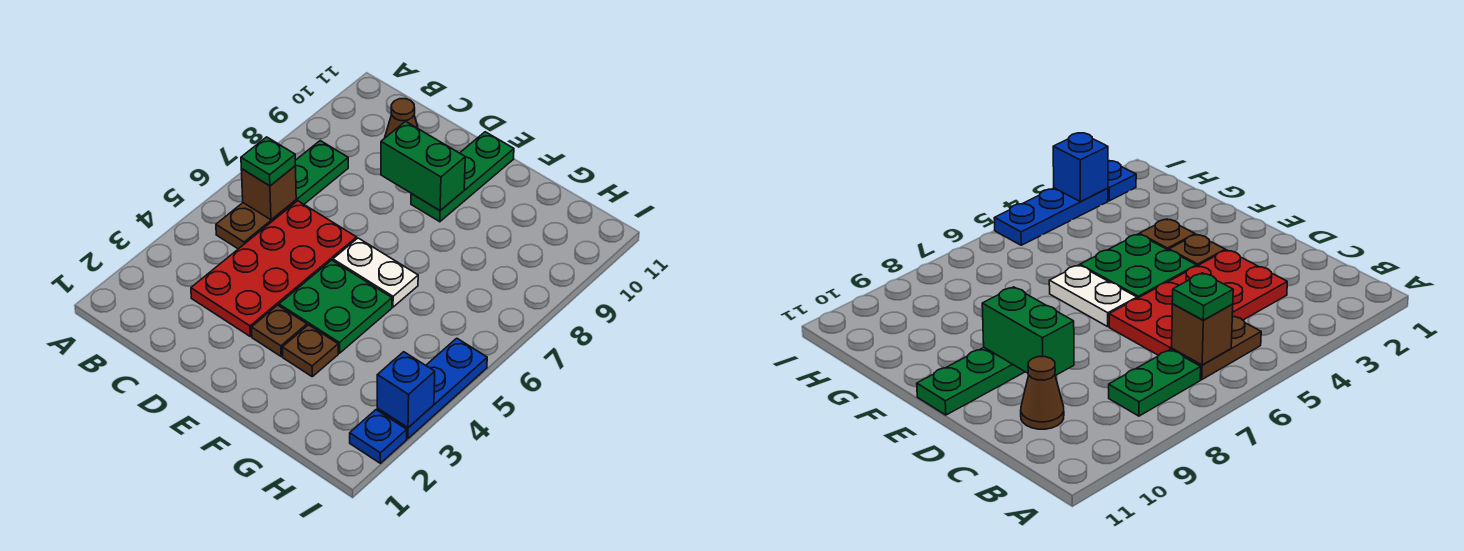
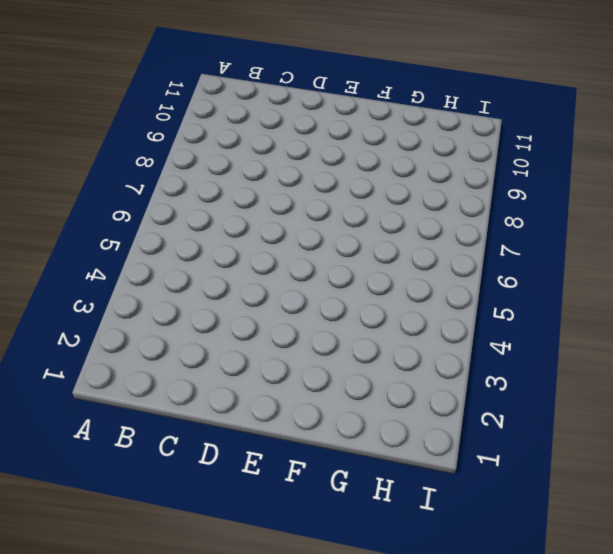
none -> brown 1x2 plate [216,200,296,249]
none -> green 1x2 plate [295,141,348,204]
none -> red 2x4 plate [191,201,357,337]

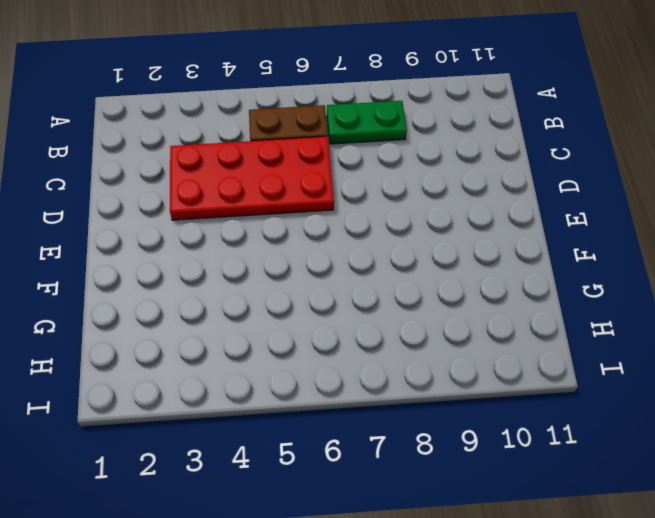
none -> brown 1x1 cone [385,99,418,138]
none -> brown 1x1 plate [252,305,307,356]
none -> green 2x2 plate [279,260,392,353]

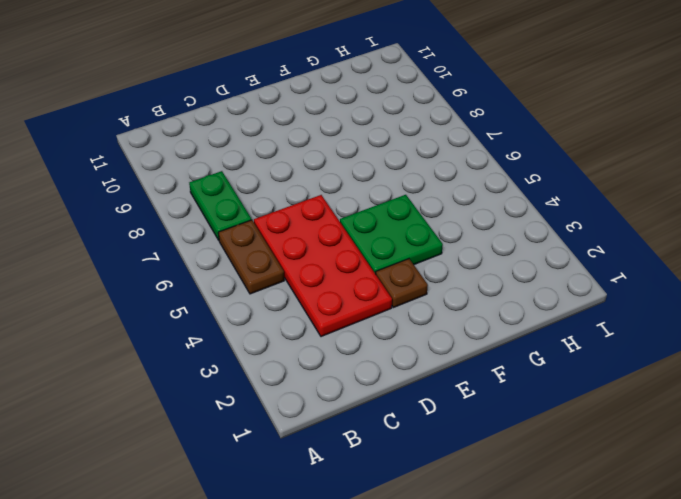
none -> brown 1x1 cone [385,99,418,138]
none -> white 1x2 plate [333,238,418,307]
none -> green 1x3 plate [411,132,514,222]

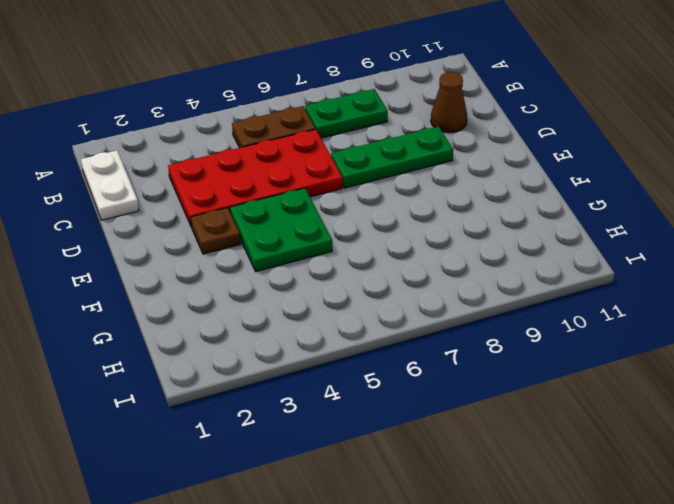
white 1x2 plate [81,150,139,220] -> white 1x2 plate moved to [333,238,418,307]
green 1x3 plate [331,127,453,188] -> green 1x3 plate moved to [411,132,514,222]
none -> brown 1x1 plate [282,325,338,377]
none -> blue 1x1 plate [350,410,407,463]
none -> blue 1x3 plate [377,338,487,439]

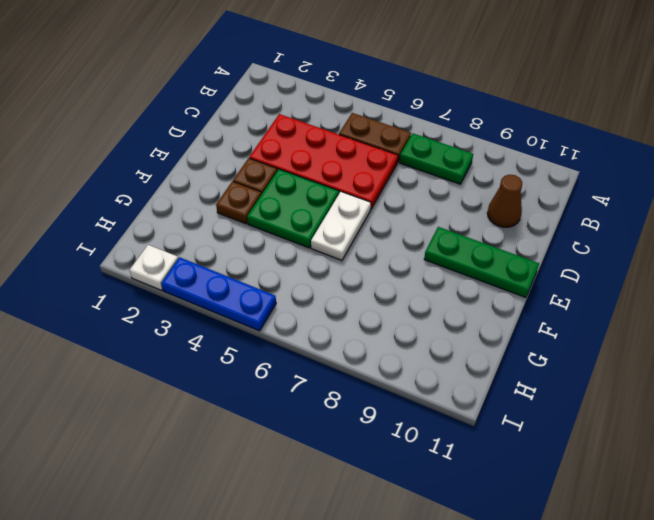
white 1x1 plate [129,245,178,290] -> blue 1x1 plate [350,410,407,463]
none -> brown 1x1 brick [241,166,296,220]
none -> green 1x2 brick [381,121,465,210]
none -> blue 1x1 brick [377,352,435,428]

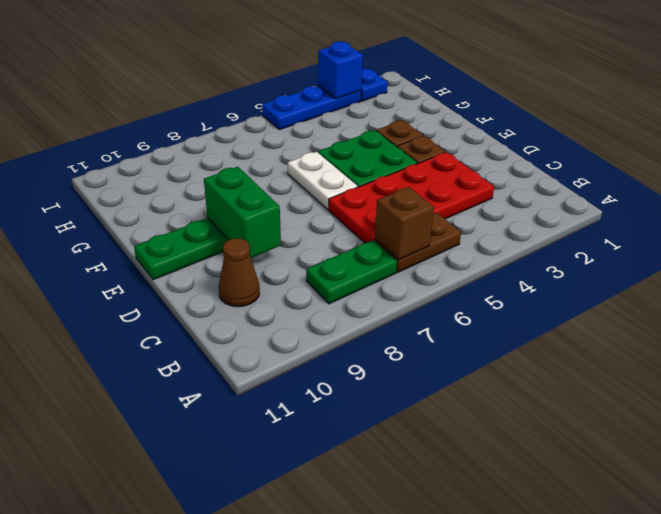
none -> green 1x1 plate [241,137,295,186]

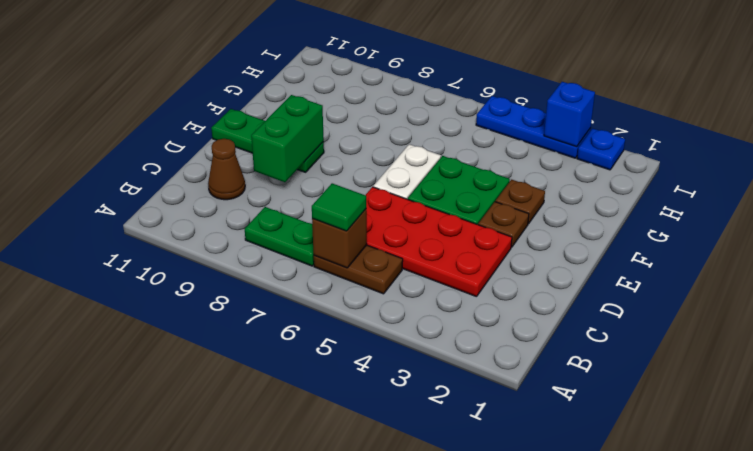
green 1x1 tile [312,183,366,231] -> green 1x1 plate [241,137,295,186]

